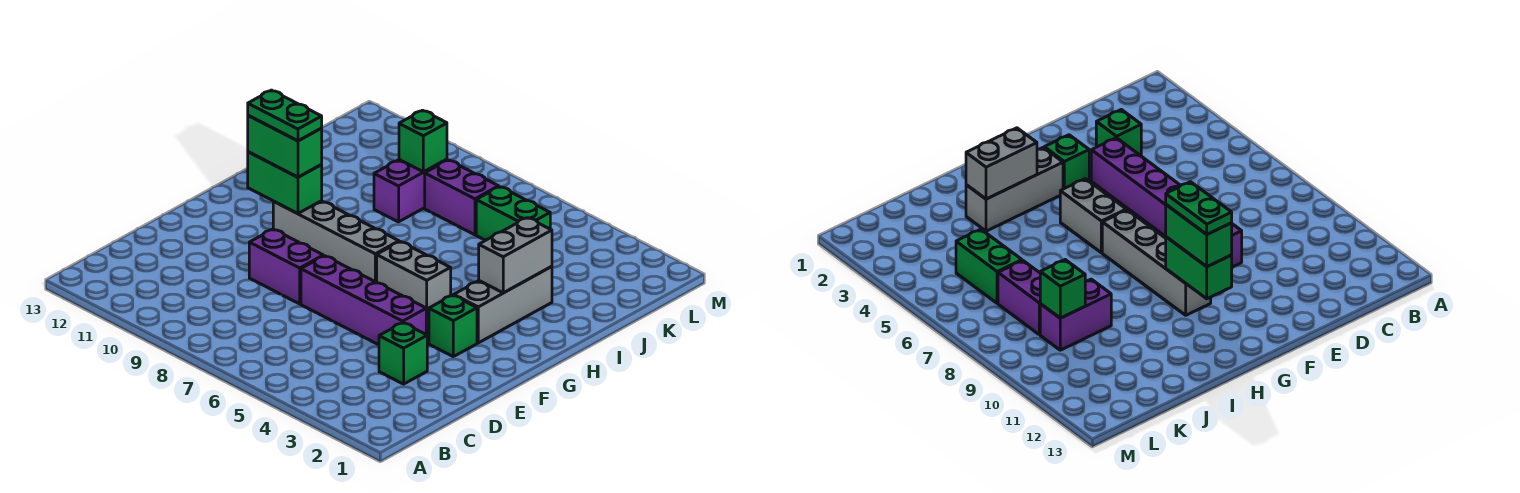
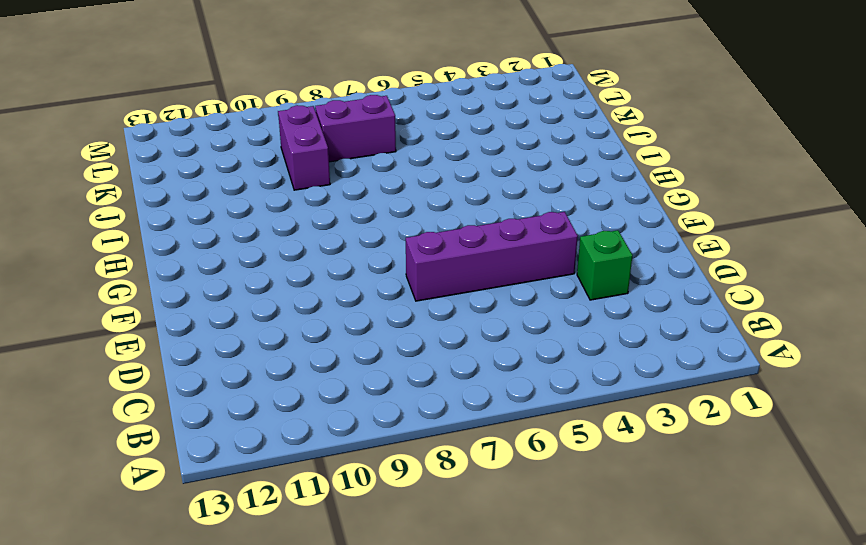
none -> purple 1x2 brick [249,229,323,304]
none -> green 1x1 brick [429,295,477,357]
none -> grey 1x3 brick [454,266,552,343]

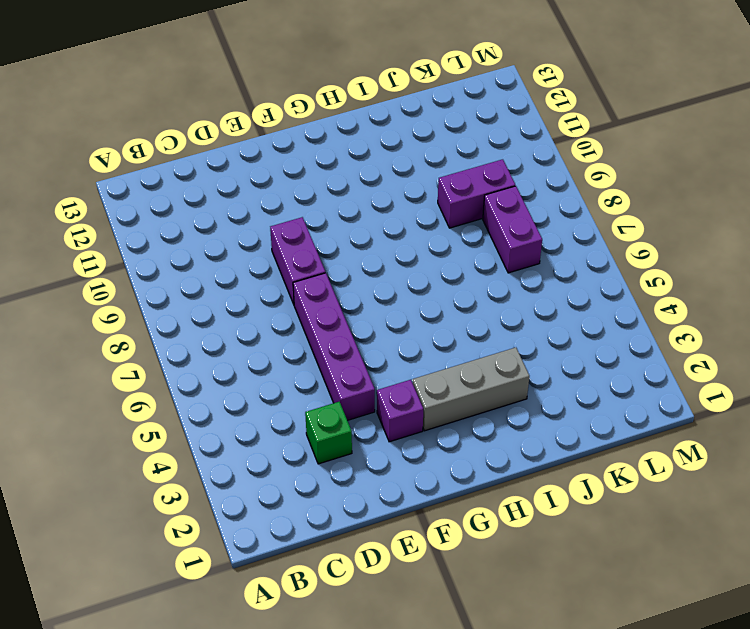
purple 1x1 brick [377,380,423,442] -> green 1x1 brick [429,295,477,357]
none -> grey 1x2 brick [377,242,451,316]
none -> grey 1x4 brick [273,201,399,282]
none -> green 1x2 brick [476,187,550,240]

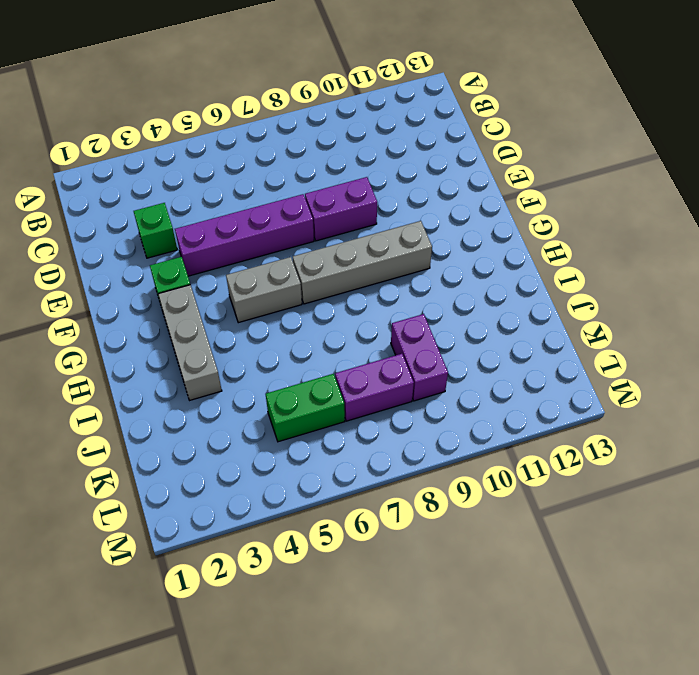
none -> green 1x2 brick [248,152,322,214]
none -> grey 1x2 brick [479,218,552,293]
none -> green 1x1 brick [399,110,447,172]

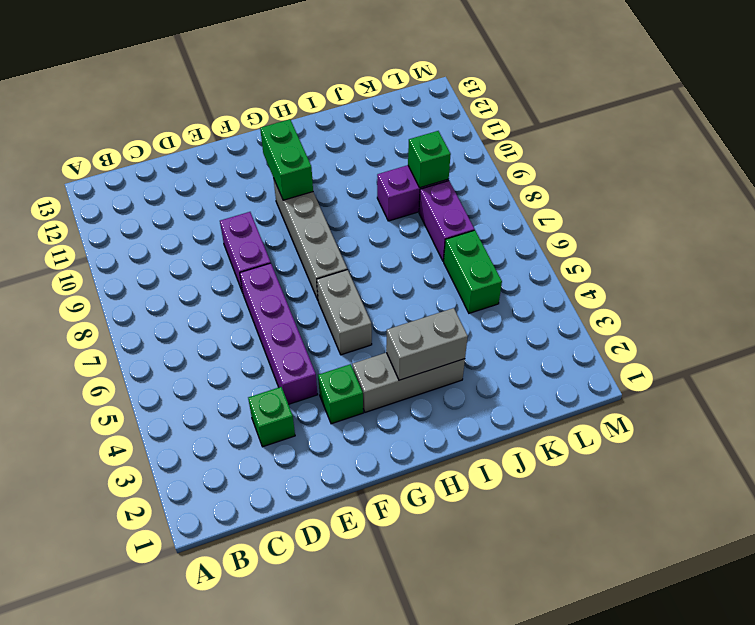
none -> green 1x2 brick [248,116,322,177]
none -> green 1x2 plate [248,90,322,141]

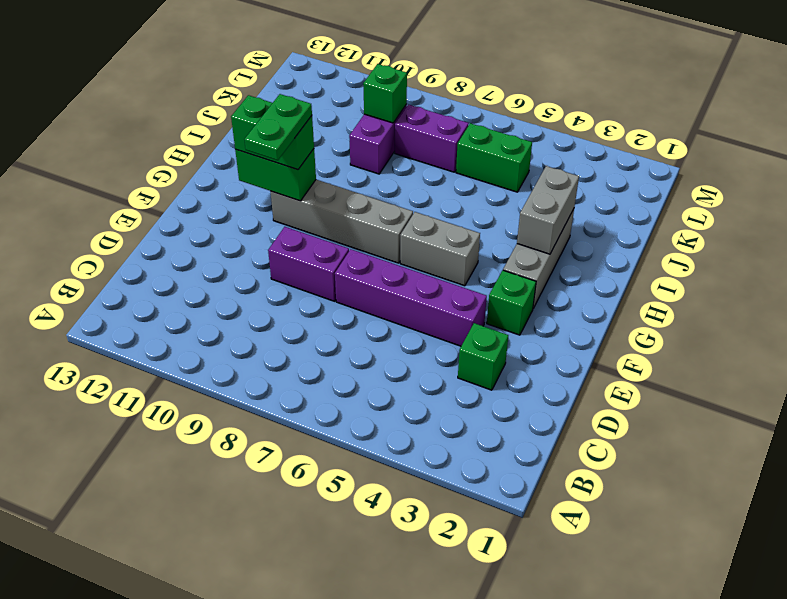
green 1x2 plate [244,94,312,160] -> green 1x2 plate turned to [248,90,322,141]

